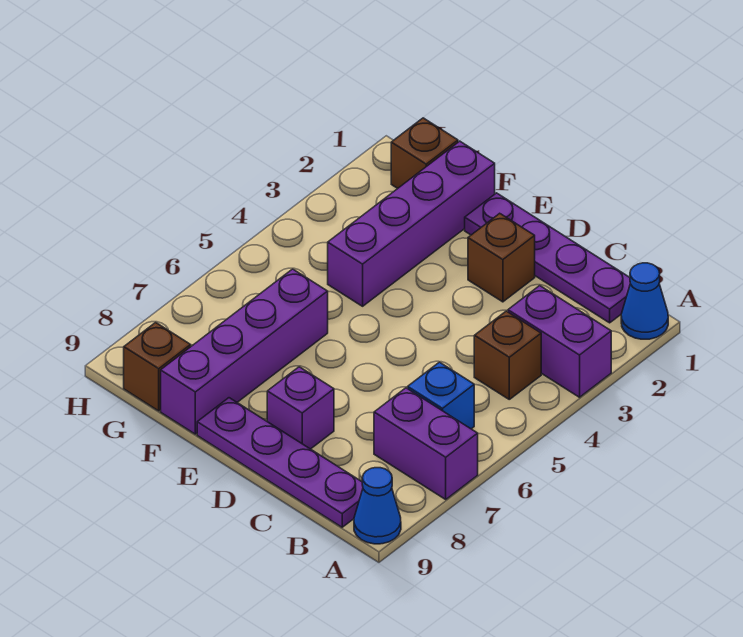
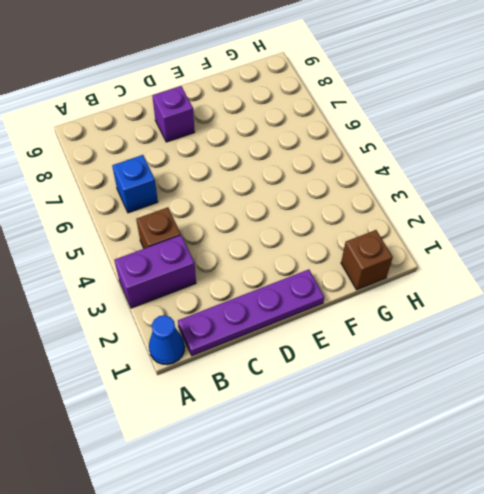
none -> purple 1x2 brick [374,388,478,499]
none -> blue 1x1 cone [354,468,401,544]
none -> purple 1x4 plate [197,398,363,527]

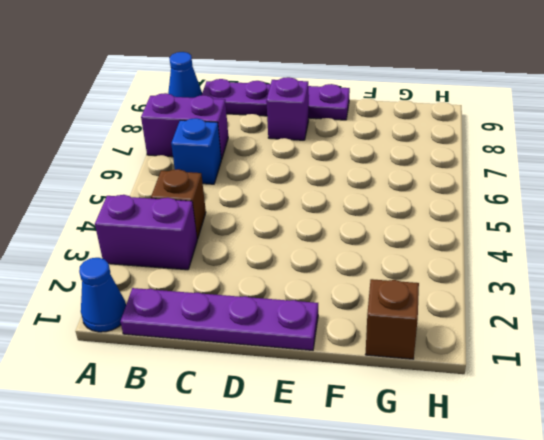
none -> brown 1x1 brick [468,213,535,302]
none -> purple 1x4 brick [328,141,495,306]
none -> purple 1x4 brick [161,269,328,434]

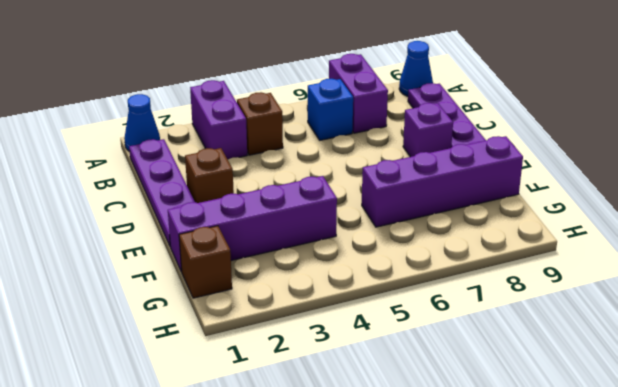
none -> brown 1x1 brick [124,322,191,411]

